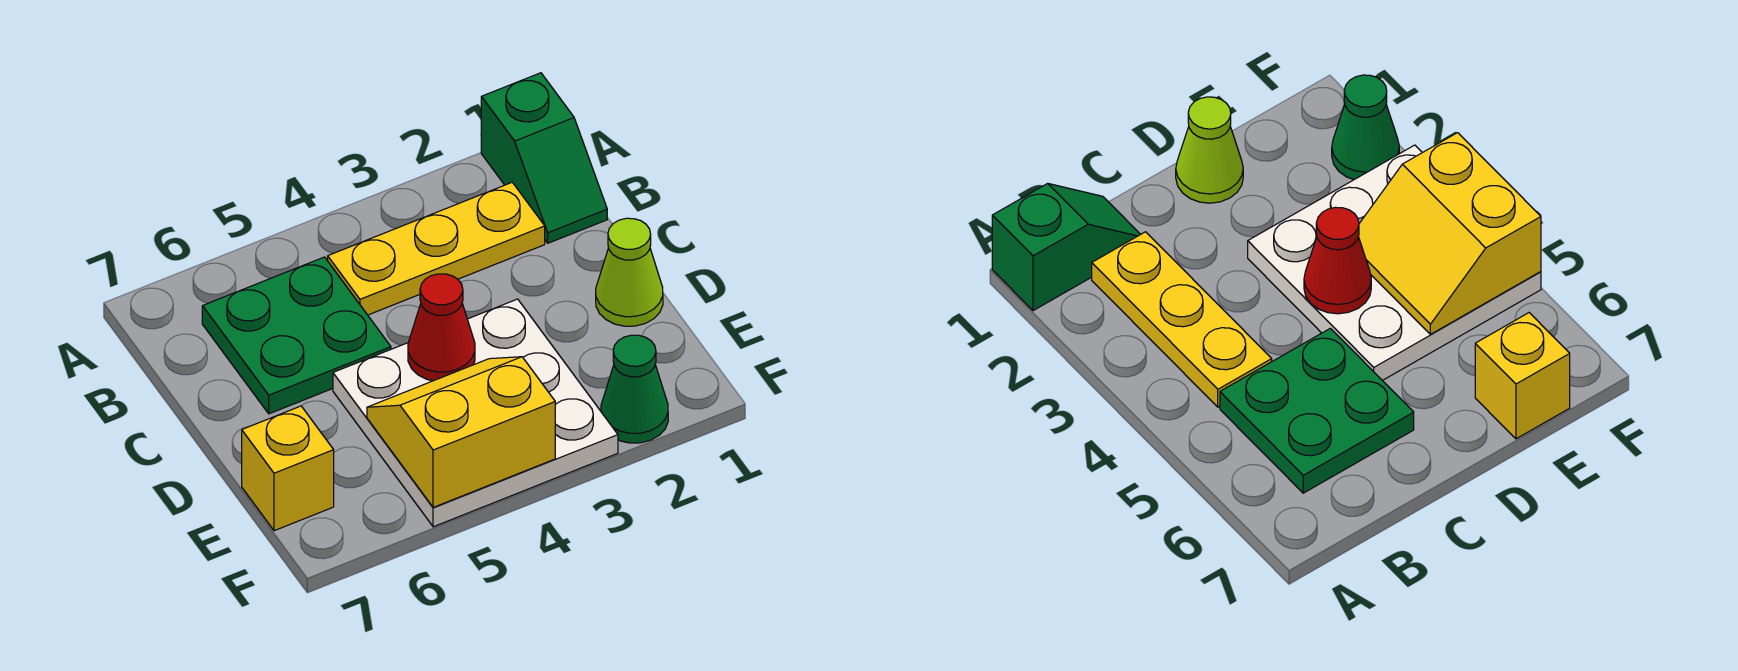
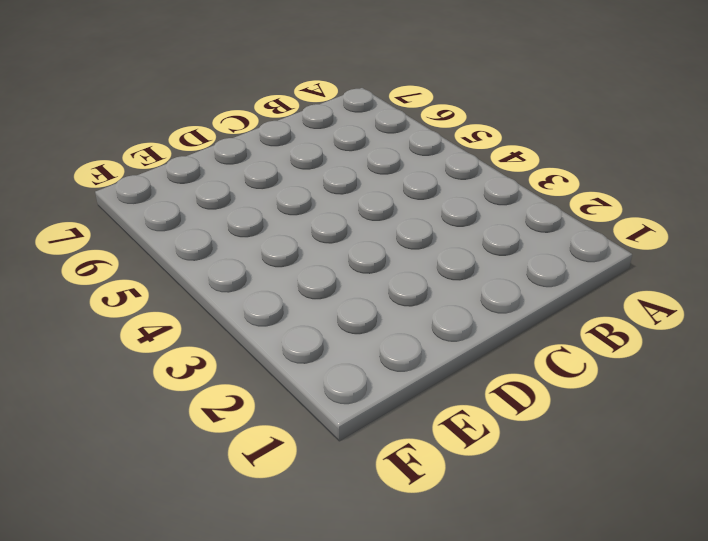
none -> green 1x2 slope [481,73,607,243]
none -> yellow 1x3 plate [328,182,545,315]

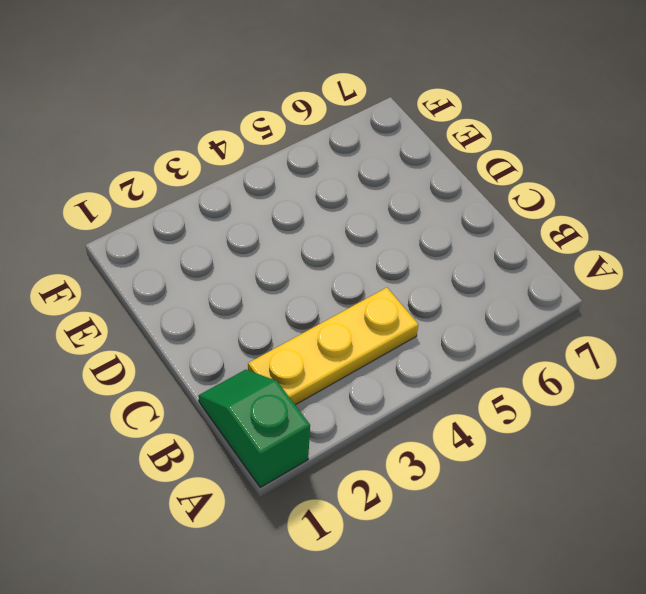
none -> green 2x2 plate [202,257,391,414]
none -> lime 1x1 cone [596,218,663,326]

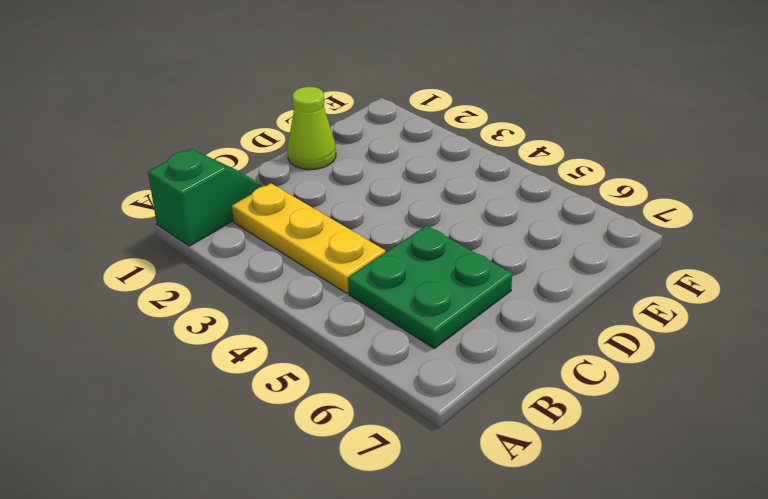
none -> white 3x3 plate [333,299,618,527]
none -> yellow 1x1 brick [242,406,334,531]

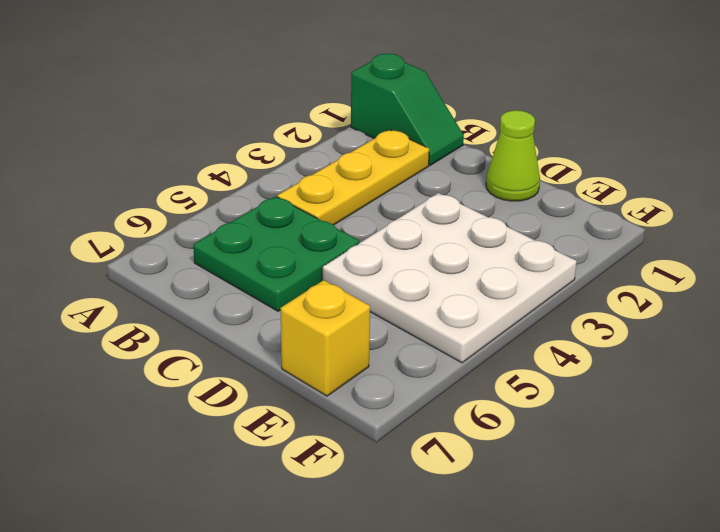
none -> green 1x1 cone [601,335,668,443]
none -> red 1x1 cone [408,274,475,381]

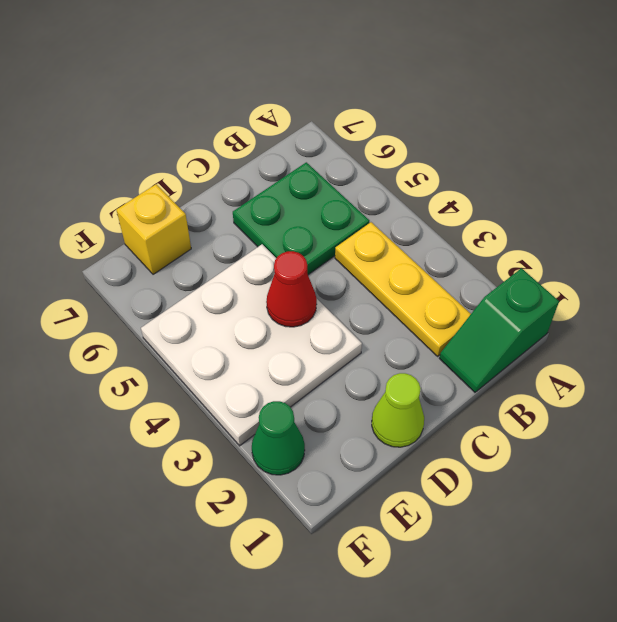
none -> yellow 2x2 slope [367,357,555,507]

